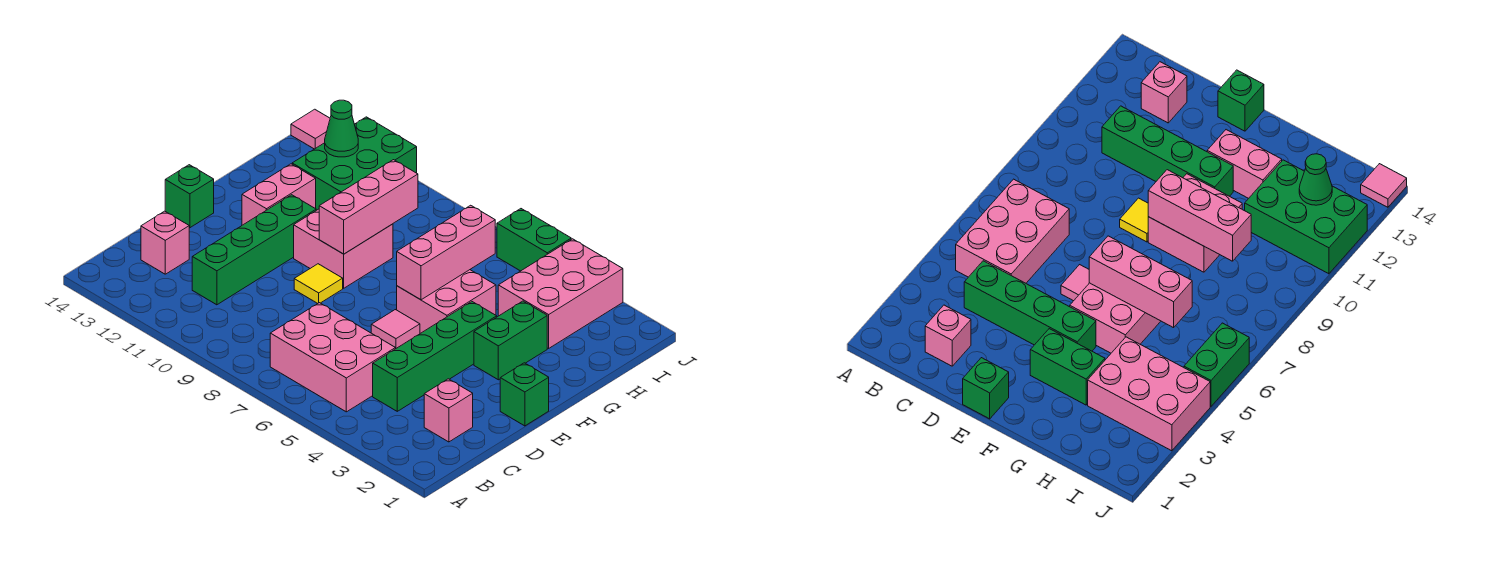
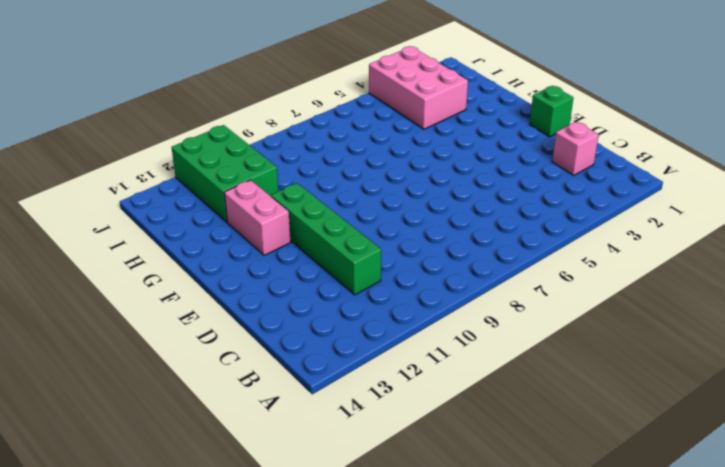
none -> pink 2x3 brick [270,303,395,412]
none -> green 1x4 brick [373,302,497,411]
none -> pink 1x1 brick [141,211,189,274]

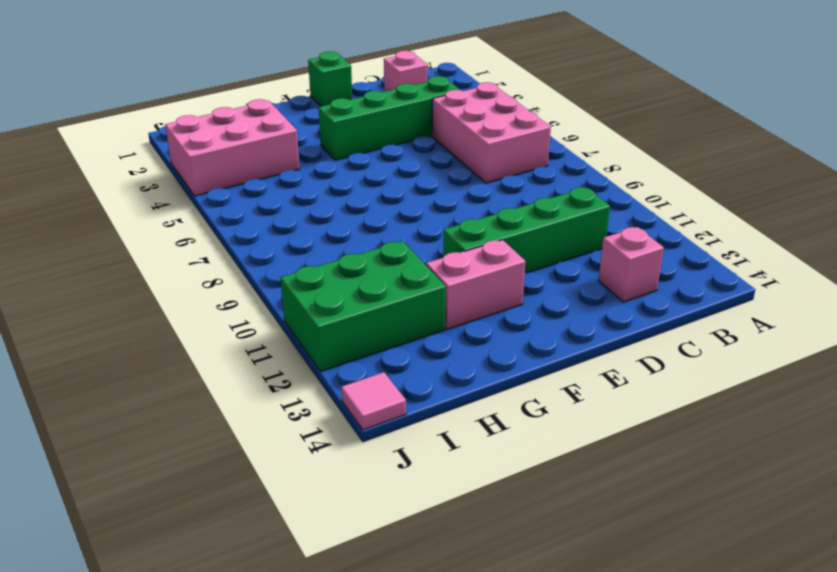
none -> pink 1x1 tile [371,310,420,349]
none -> yellow 1x1 tile [294,264,343,304]
none -> green 1x1 brick [165,165,214,228]

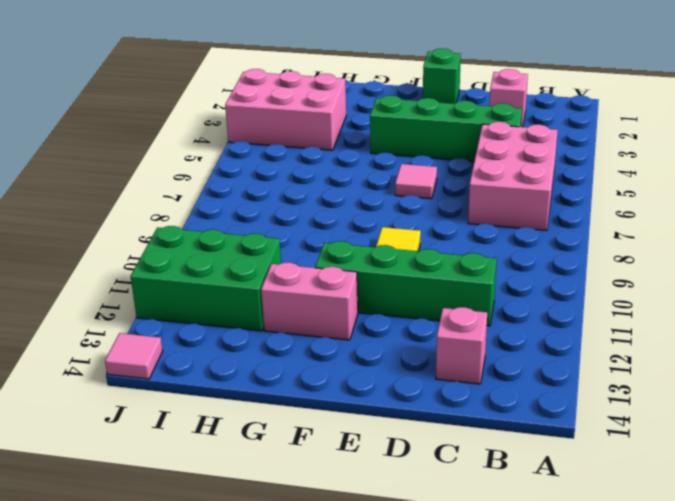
none -> green 1x1 brick [165,165,214,228]
none -> green 1x2 brick [474,301,547,380]
none -> pink 2x2 brick [397,270,496,333]

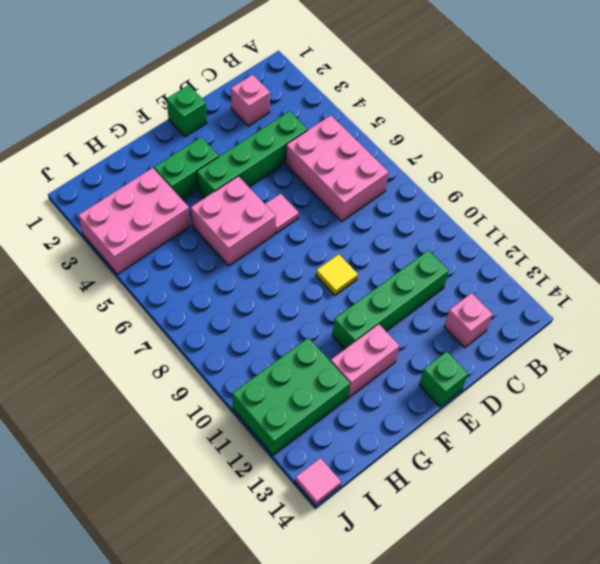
none -> pink 2x2 brick [294,209,393,288]
none -> green 1x2 brick [497,209,571,271]
none -> pink 1x3 brick [397,205,495,300]

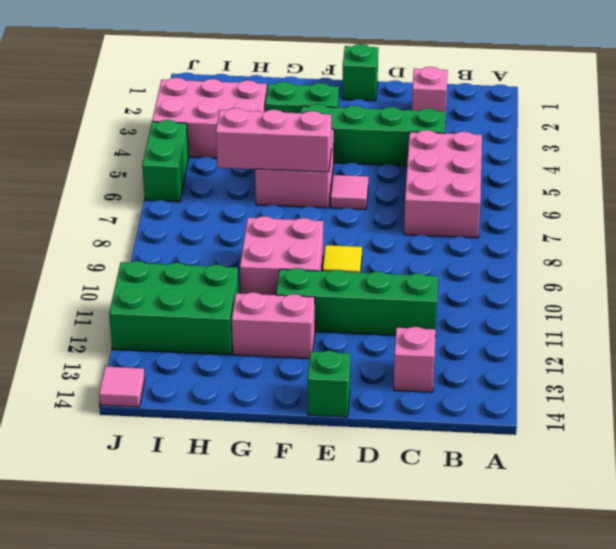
none -> pink 1x3 brick [319,160,418,254]
none -> green 1x1 cone [325,100,358,157]

